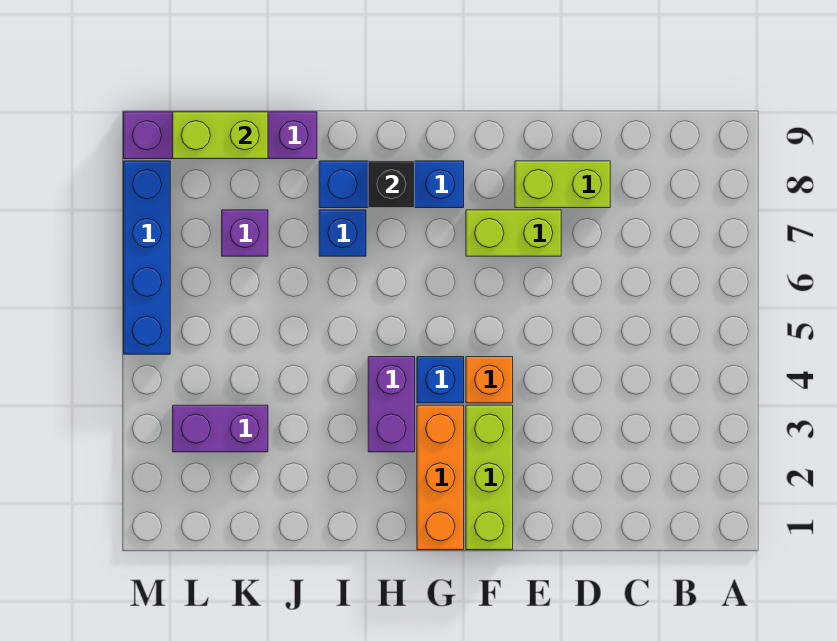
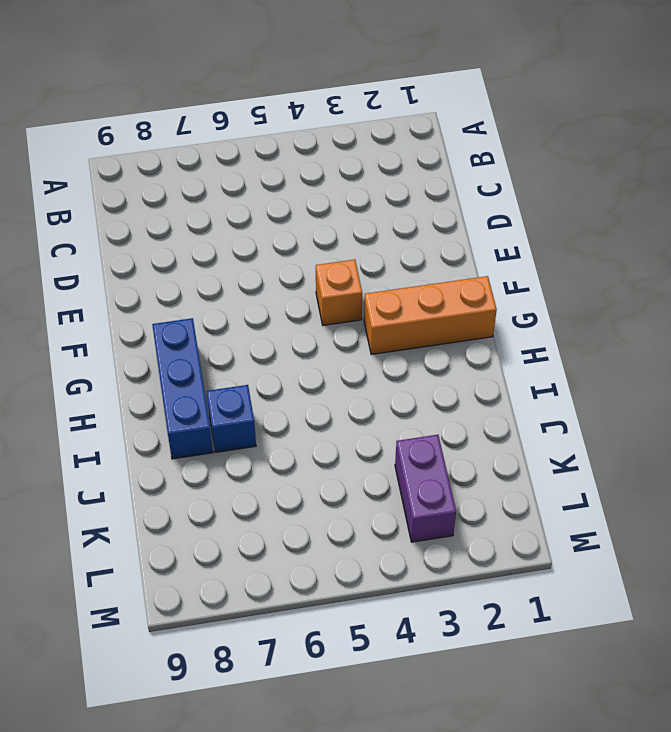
none -> lime 1x2 brick [515,161,610,208]
none -> lime 1x2 brick [466,210,561,256]
none -> lime 1x3 brick [466,405,513,550]

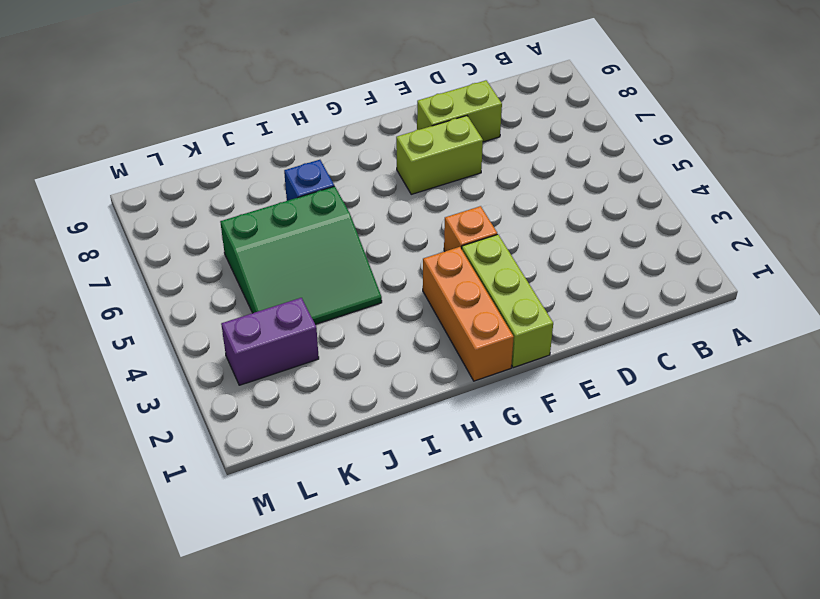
green 3x3 slope [220,186,382,324] -> none
none -> blue 1x1 brick [417,357,464,403]
none -> blue 1x3 brick [319,161,464,208]
none -> purple 1x2 brick [368,357,415,452]

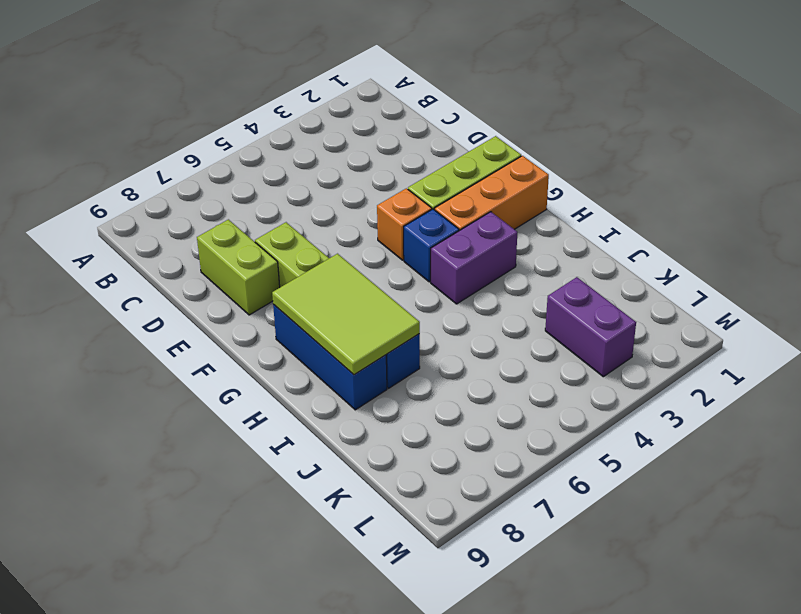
lime 2x3 tile [272,254,420,375] -> black 1x1 brick [368,161,415,208]
none -> purple 1x4 brick [124,112,317,159]
none -> purple 1x1 brick [222,210,268,256]
none -> blue 1x4 brick [124,161,170,354]

